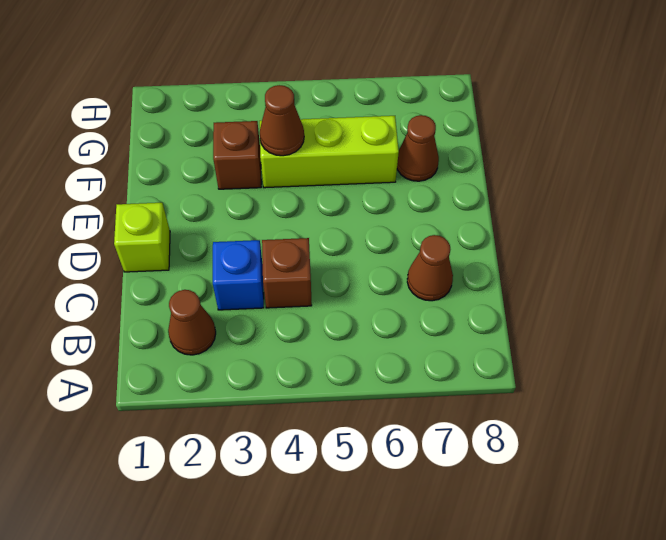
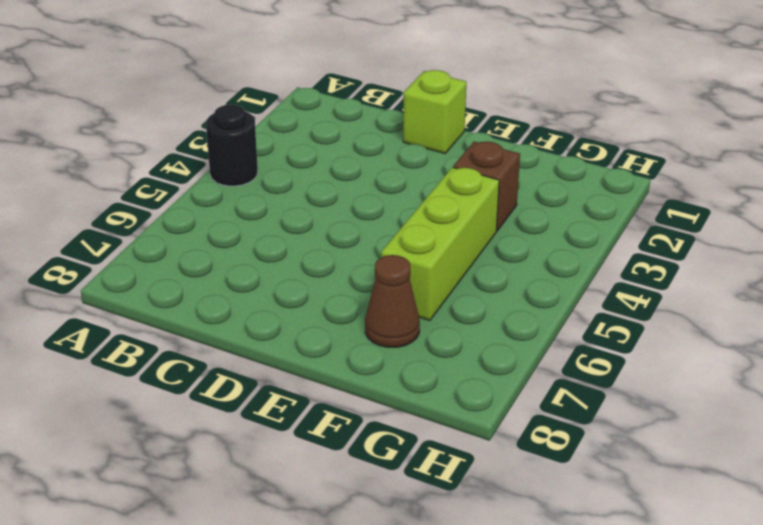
black 1x1 round brick [206,105,258,186] -> none
none -> brown 1x1 cone [168,290,216,355]
none -> blue 1x1 brick [213,240,264,310]

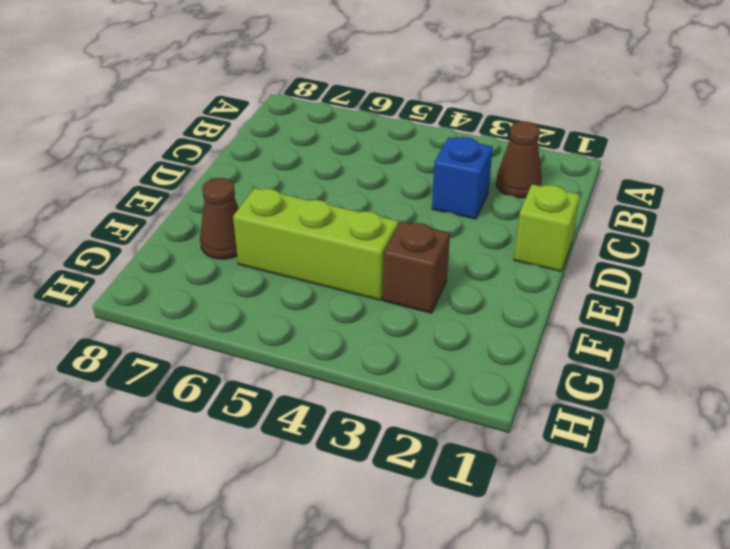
none -> brown 1x1 brick [262,238,312,308]
none -> brown 1x1 cone [407,235,453,301]

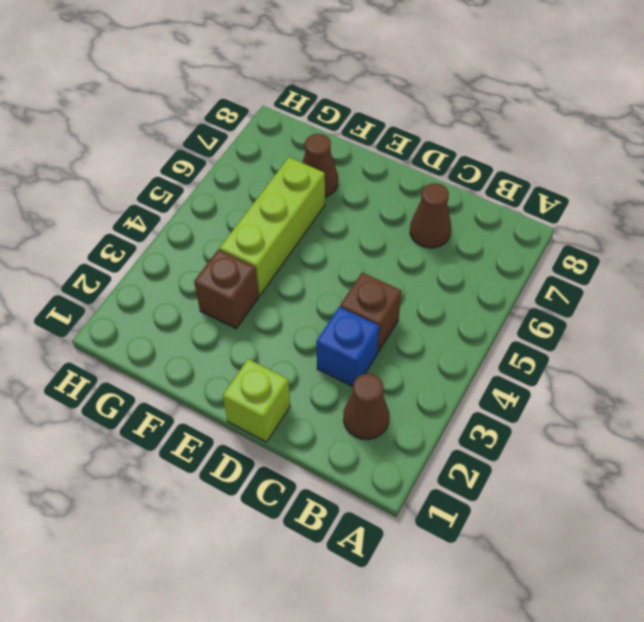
none -> brown 1x1 cone [260,85,304,156]

